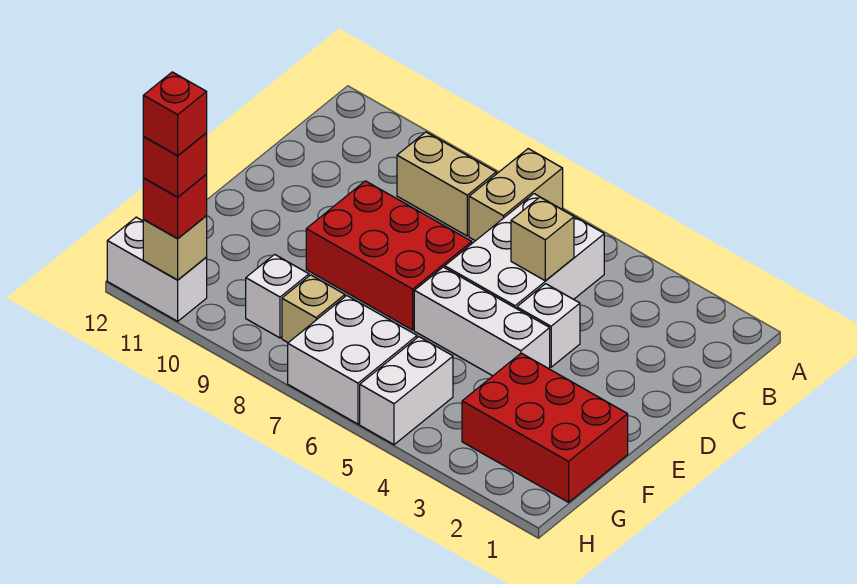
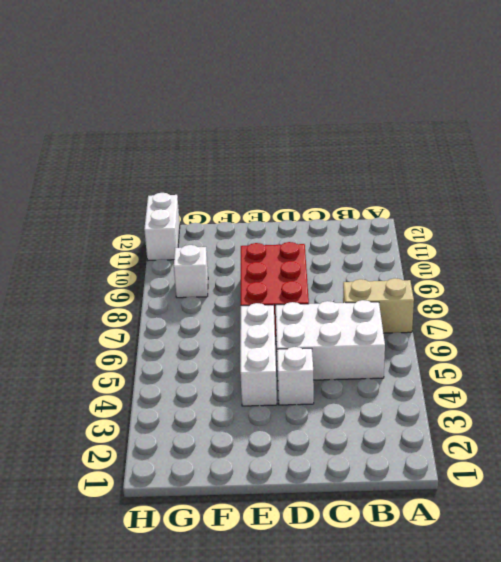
none -> tan 1x2 brick [397,132,496,236]
none -> red 2x3 brick [462,353,628,502]
none -> white 1x2 brick [360,337,453,445]

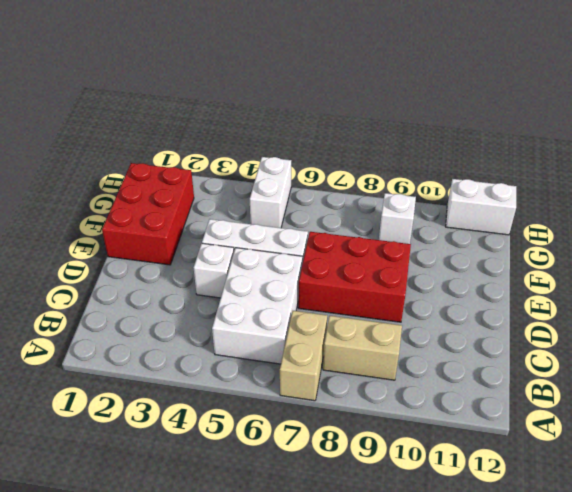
red 2x3 brick [102,163,194,265] -> red 2x3 brick turned to [462,353,628,502]
none -> white 2x2 brick [288,296,417,424]
none -> tan 1x1 brick [282,275,345,343]
none -> tan 1x1 brick [511,197,574,281]

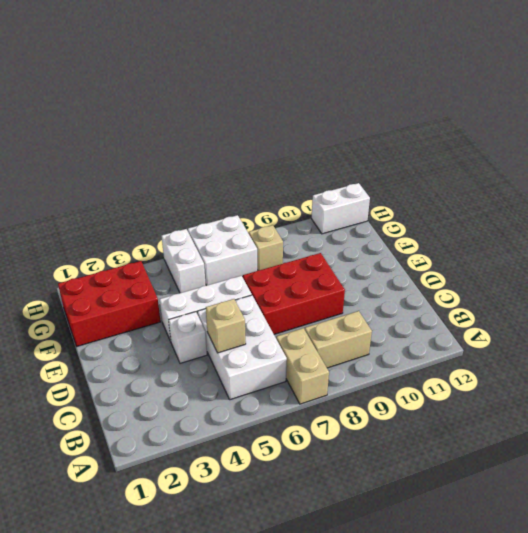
none -> white 1x1 brick [246,254,309,338]
none -> tan 1x1 brick [143,216,207,280]
none -> red 1x1 brick [143,175,207,239]

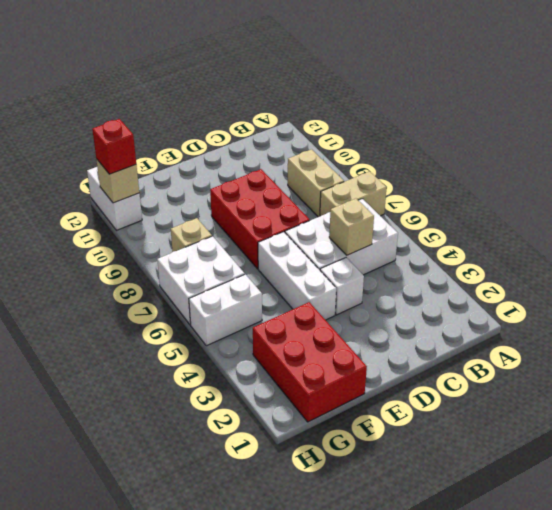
none -> white 1x1 brick [246,254,309,338]
none -> red 1x1 brick [143,133,207,197]
none -> red 1x1 brick [143,72,207,155]

